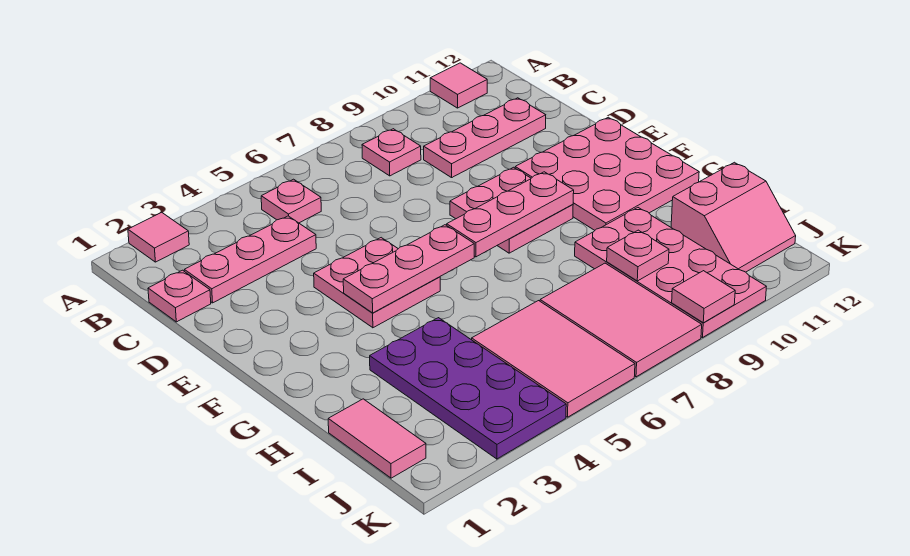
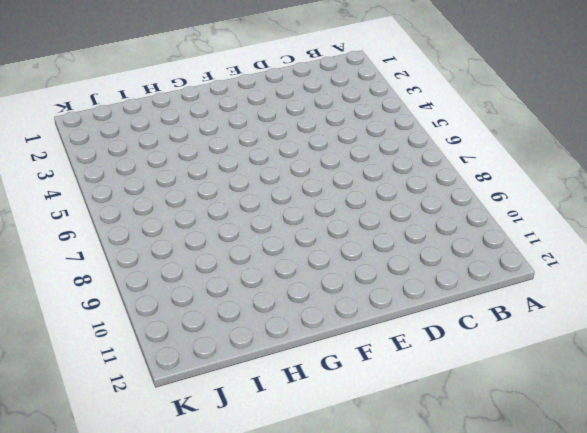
none -> pink 1x1 tile [128,212,189,262]
none -> pink 1x1 tile [430,63,487,108]
none -> pink 1x1 plate [261,179,321,223]

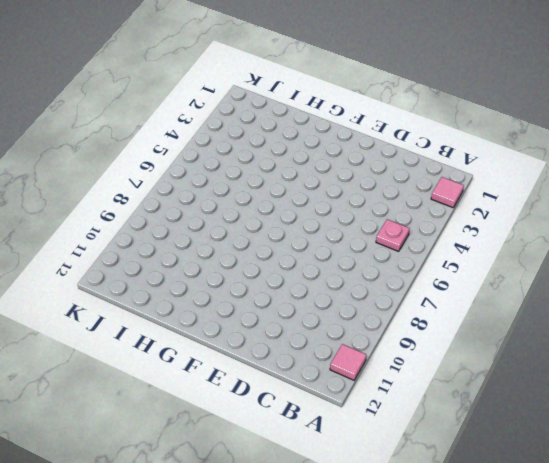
none -> pink 1x1 plate [362,129,421,176]
none -> pink 1x1 plate [148,270,211,322]
none -> pink 1x3 plate [184,216,316,303]

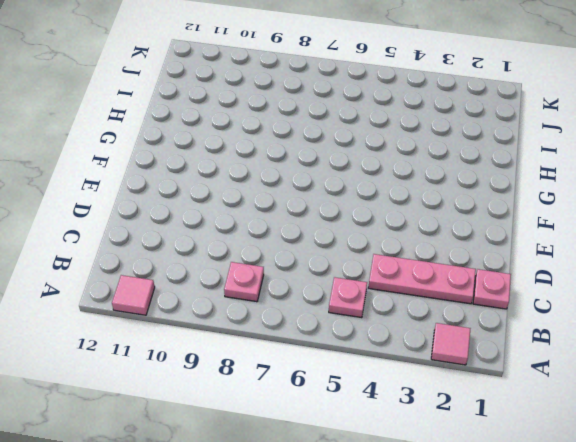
none -> pink 1x3 plate [424,98,546,178]
none -> pink 2x2 plate [314,238,440,328]
none -> pink 2x2 plate [450,167,573,253]

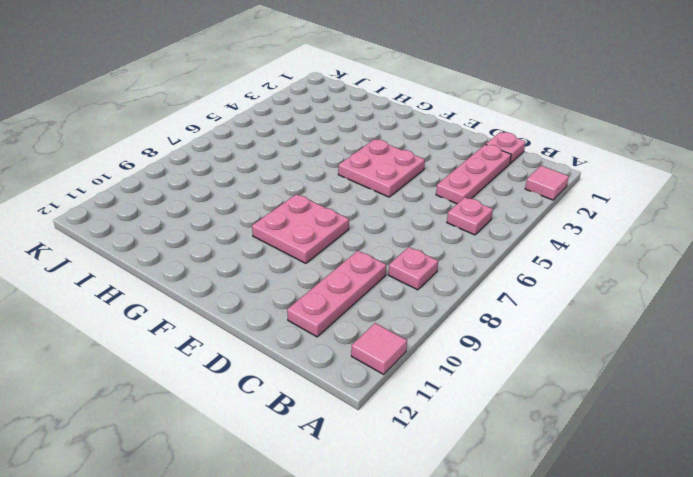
none -> pink 3x3 plate [515,117,699,230]
none -> purple 2x4 plate [370,318,566,459]
none -> pink 2x4 plate [575,208,766,338]

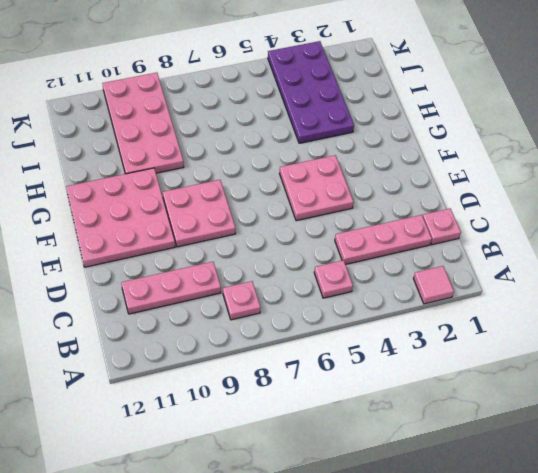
none -> pink 1x1 tile [430,63,487,108]
none -> pink 1x2 tile [328,399,426,478]
none -> pink 2x3 tile [472,301,635,417]

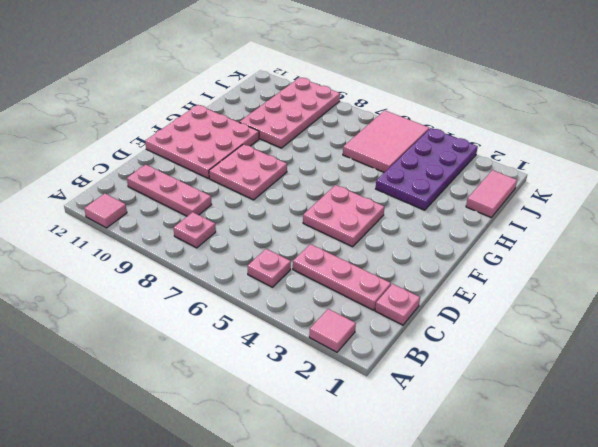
none -> pink 2x3 tile [540,263,702,377]
none -> pink 2x2 slope [671,162,796,272]
none -> pink 1x3 plate [343,225,474,313]

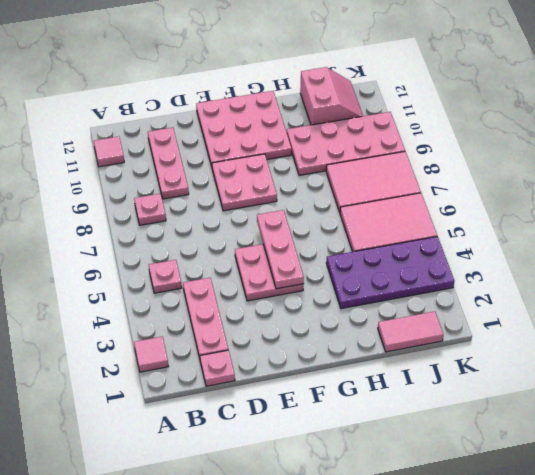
none -> pink 1x3 plate [447,172,574,257]
none -> pink 1x1 plate [607,230,669,281]
none -> pink 1x1 tile [672,271,735,323]

